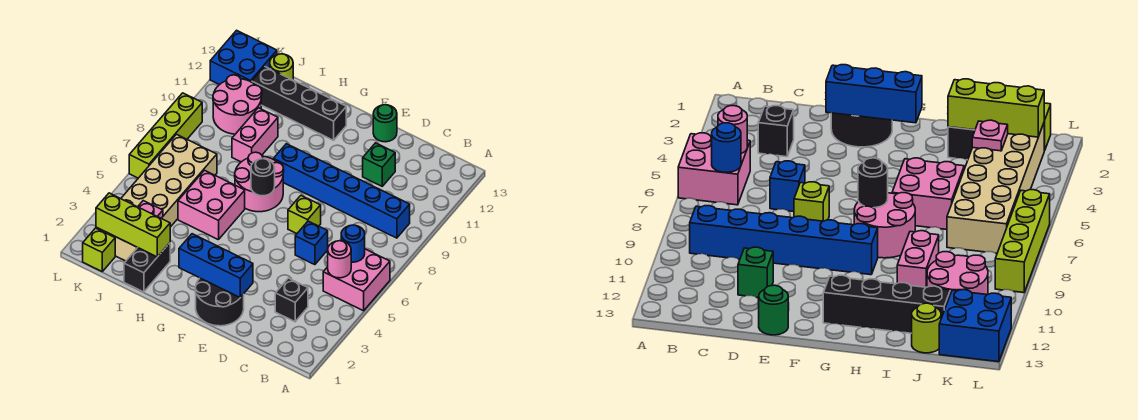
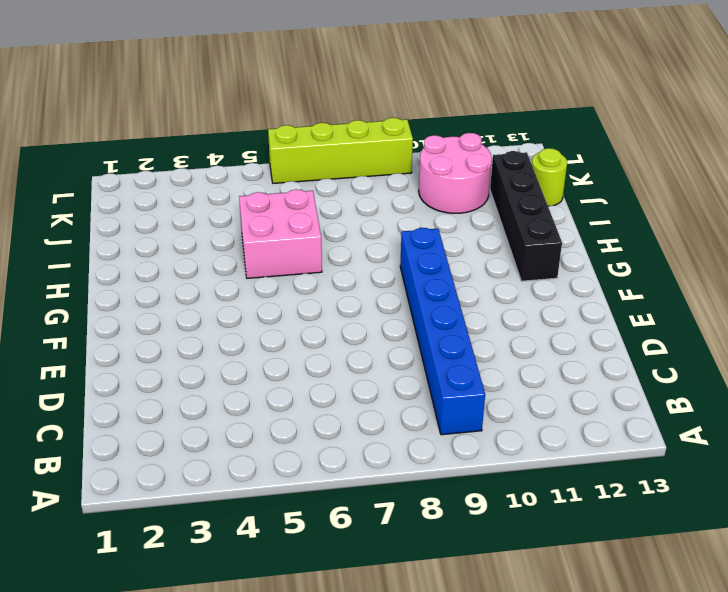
none -> pink 2x2 brick [323,249,390,311]
none -> black 1x1 brick [275,278,308,322]
none -> blue 1x1 brick [295,221,328,265]

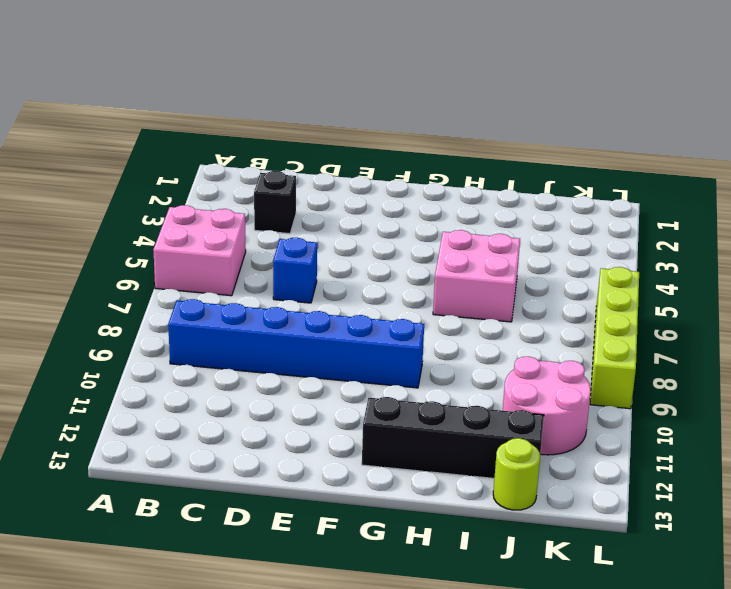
none -> green 1x1 brick [363,143,395,186]
none -> black 2x2 round brick [195,278,244,326]
none -> lime 1x1 brick [288,196,321,234]

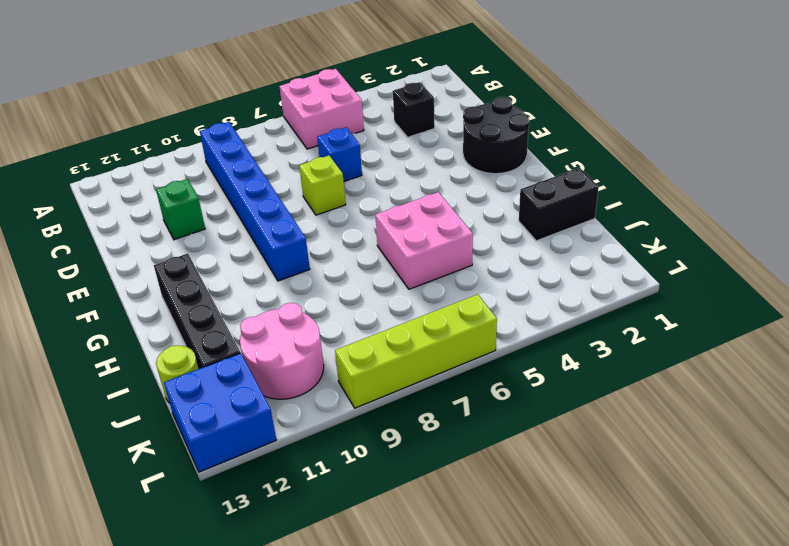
none -> green 1x1 round brick [373,105,397,142]
none -> pink 2x2 round brick [235,152,284,212]
none -> pink 1x2 brick [232,108,278,162]

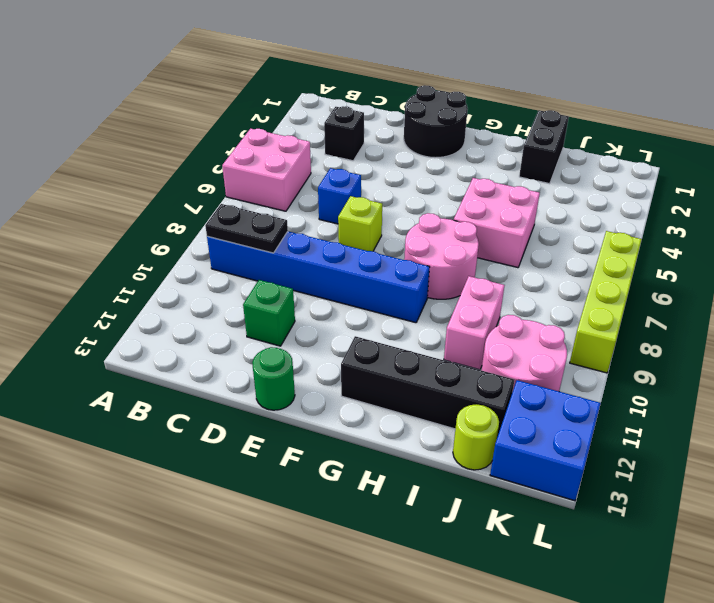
black 1x2 plate [205,204,288,253] -> none
none -> tan 2x6 brick [96,134,217,261]
none -> lime 1x1 brick [83,228,115,271]
none -> pink 1x1 round brick [328,241,351,278]

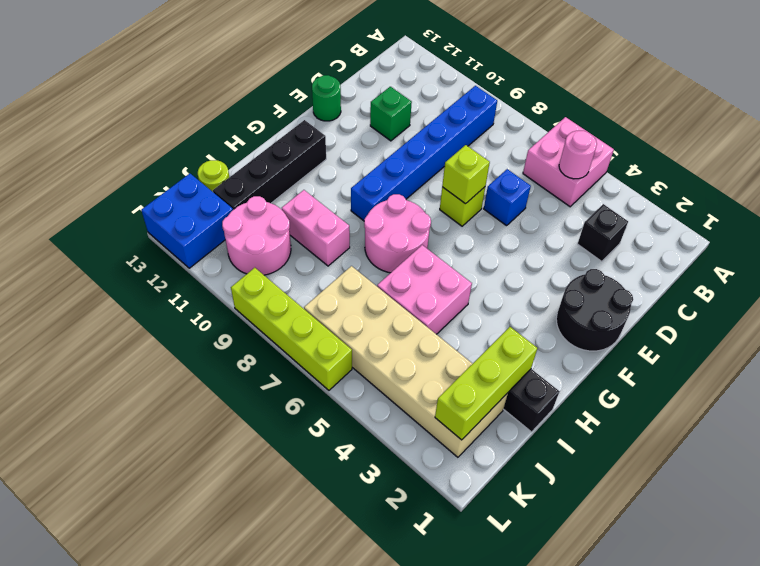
lime 1x1 brick [442,145,490,204] -> lime 1x1 brick moved to [83,228,115,271]
none -> blue 1x1 round brick [341,225,365,262]
none -> blue 1x3 brick [179,234,253,297]
none -> black 1x1 round brick [251,159,275,196]

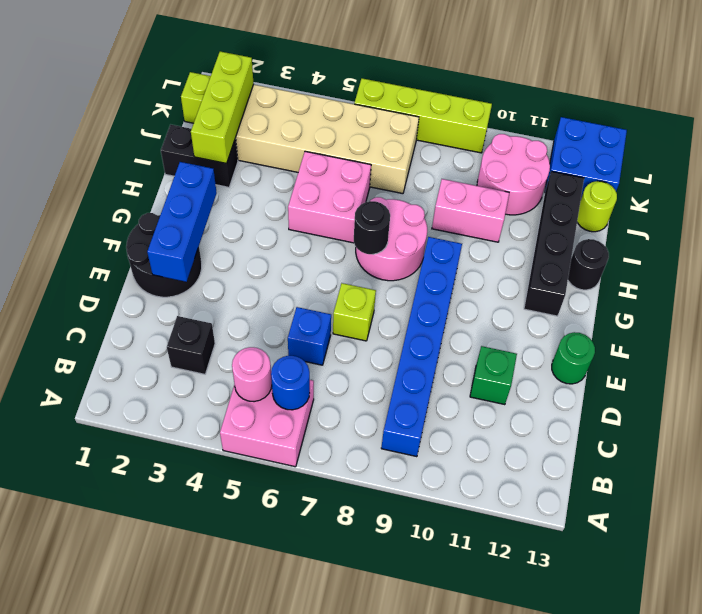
black 1x1 round brick [568,239,609,290] -> none
none -> pink 1x1 plate [138,201,163,218]

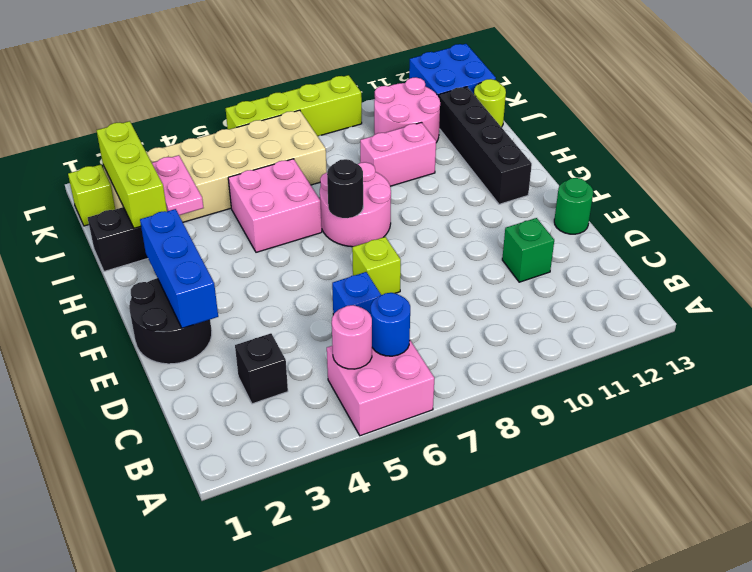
pink 1x2 plate [152,155,203,215] -> pink 1x1 plate [138,201,163,218]
none -> blue 1x6 brick [273,144,410,238]

